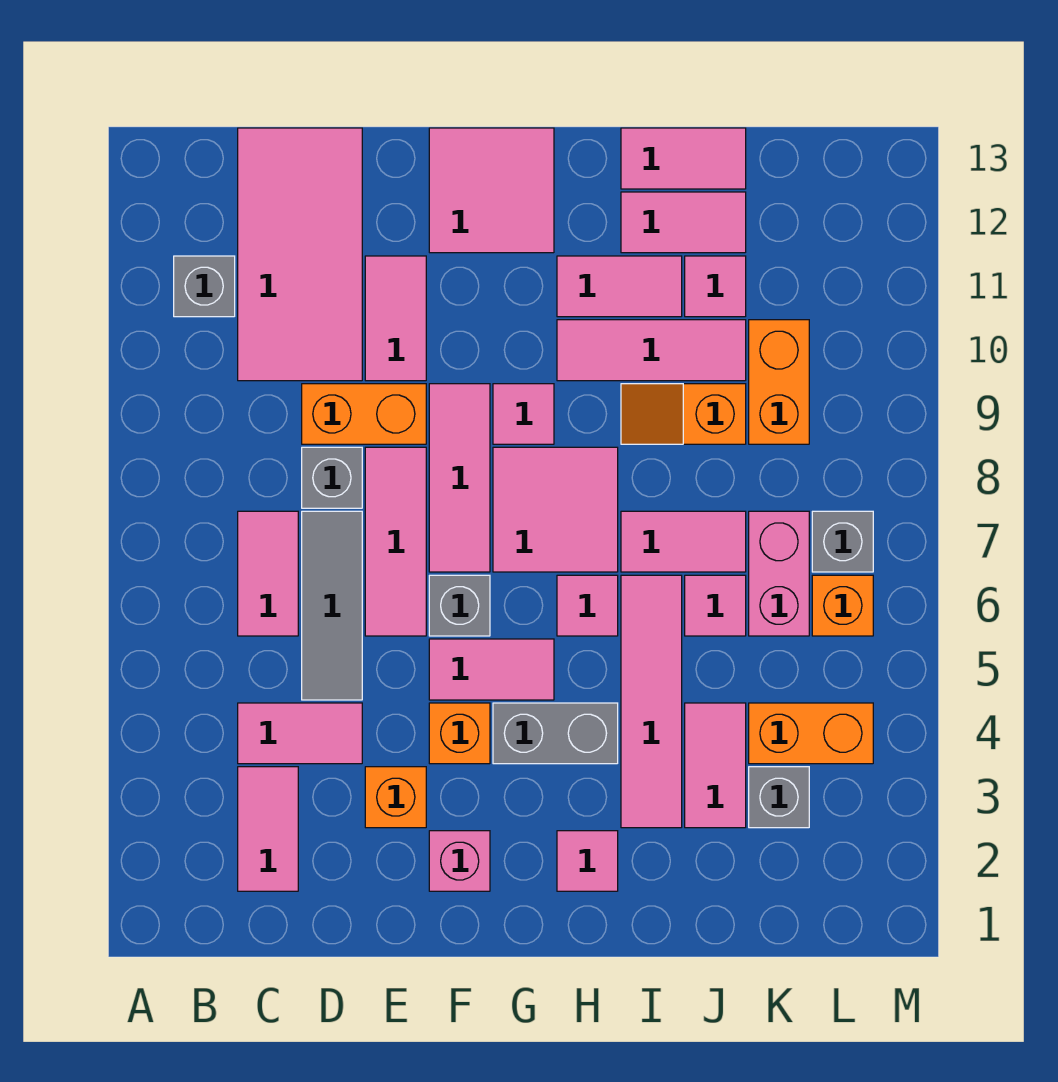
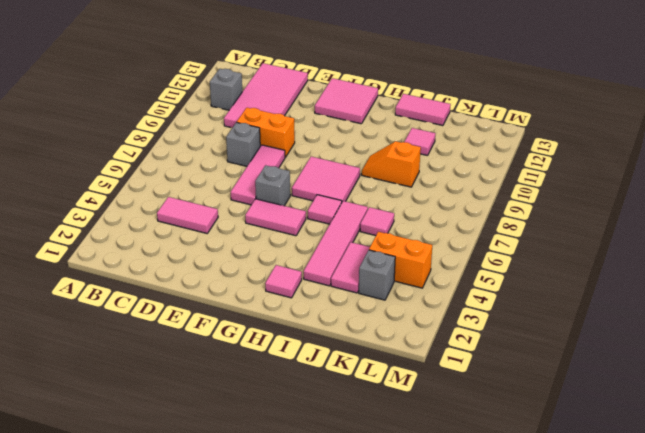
none -> pink 1x2 tile [238,767,298,891]
none -> pink 1x2 tile [238,511,298,636]
none -> grey 1x3 tile [302,511,362,700]
none -> orange 1x1 brick [365,767,426,828]

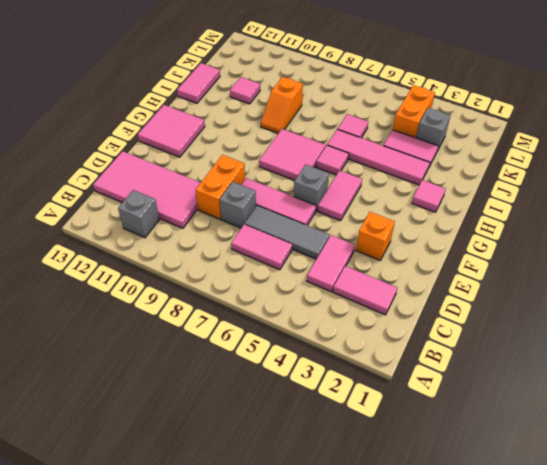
none -> pink 1x2 tile [365,256,426,381]
none -> pink 1x1 brick [429,831,490,891]
none -> orange 1x1 brick [429,703,490,764]
none -> pink 1x3 tile [429,384,490,572]

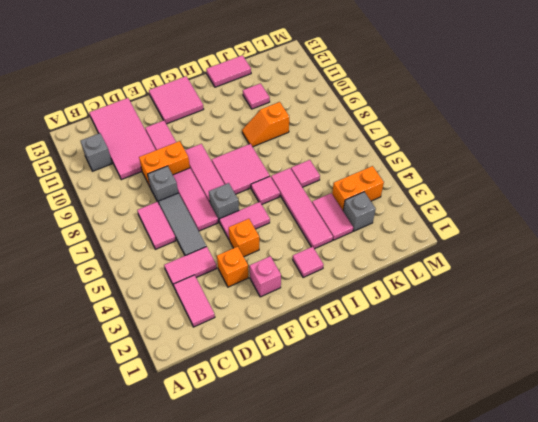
none -> grey 1x2 brick [493,703,618,764]
none -> pink 1x1 tile [493,384,554,444]
none -> pink 1x3 tile [557,320,746,381]
none -> pink 1x2 tile [557,256,682,317]

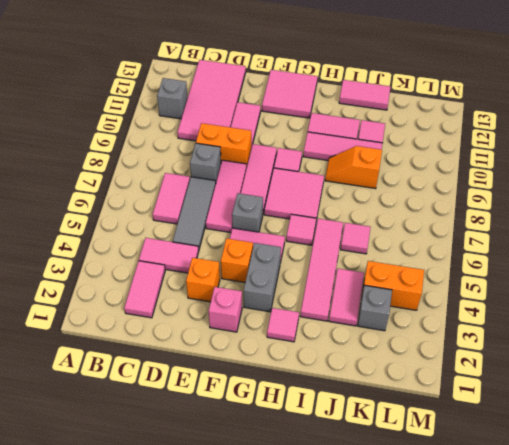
grey 1x2 brick [244,243,281,312] -> grey 1x2 brick turned to [493,703,618,764]
none -> pink 1x2 tile [621,511,746,572]
none -> pink 1x2 tile [621,192,746,253]
none -> pink 1x2 brick [749,511,809,636]
none -> orange 1x2 brick [749,320,809,444]

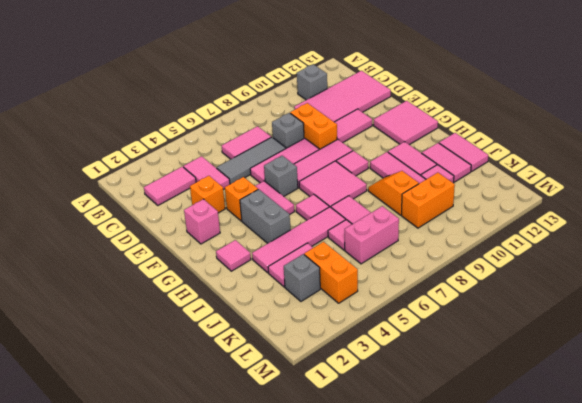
none -> orange 1x1 brick [812,575,873,636]
none -> grey 1x1 brick [812,511,873,572]

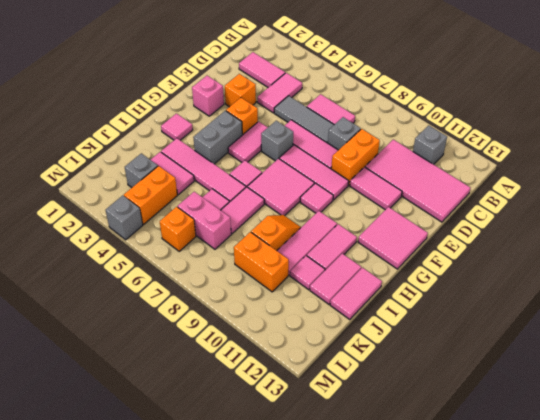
grey 1x1 brick [106,196,143,240] -> grey 1x1 brick moved to [812,511,873,572]

